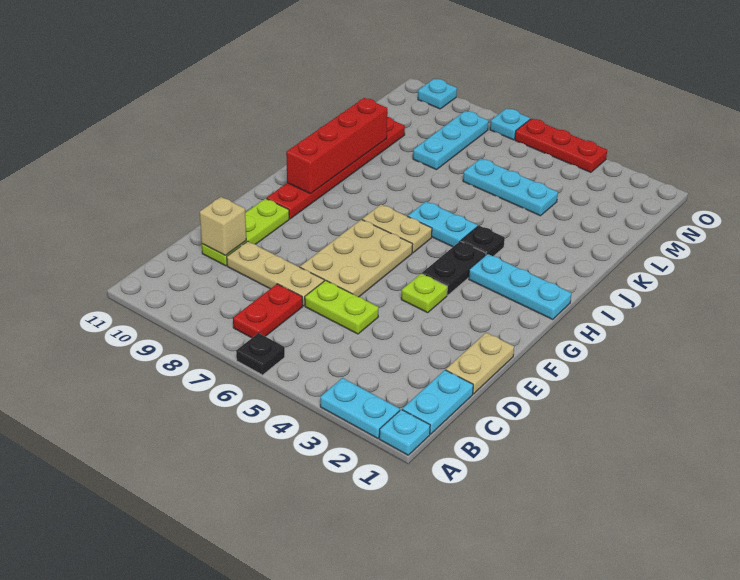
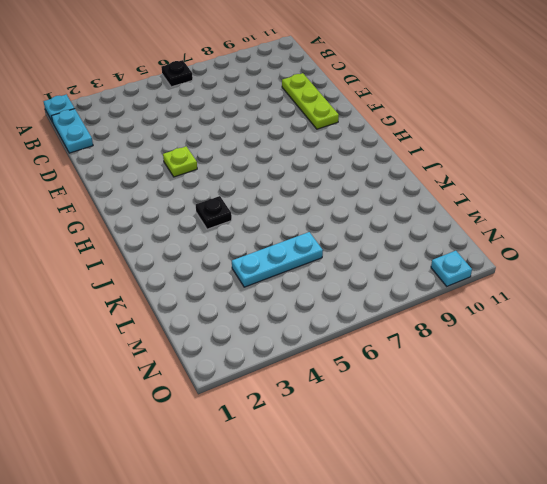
none -> cyan 1x2 plate [320,378,400,439]
none -> red 1x2 plate [233,284,303,338]
none -> tan 1x2 plate [446,333,514,394]

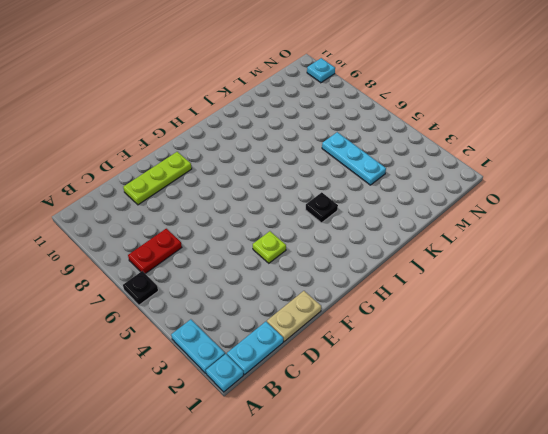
none -> lime 1x2 plate [305,280,379,334]
none -> tan 1x3 plate [227,241,324,306]
none -> tan 2x3 plate [300,219,413,297]

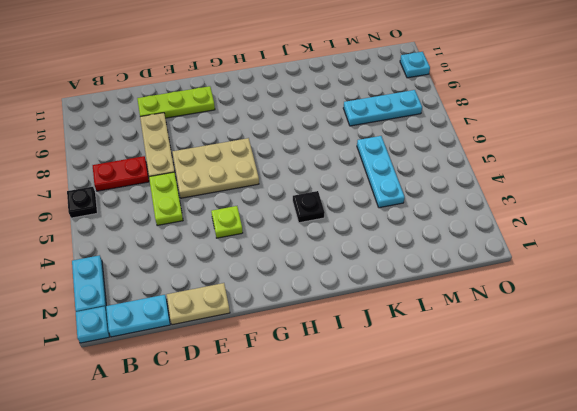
none -> black 1x2 plate [422,241,486,295]
none -> red 1x6 plate [267,117,405,219]
none -> cyan 1x3 plate [469,254,571,319]

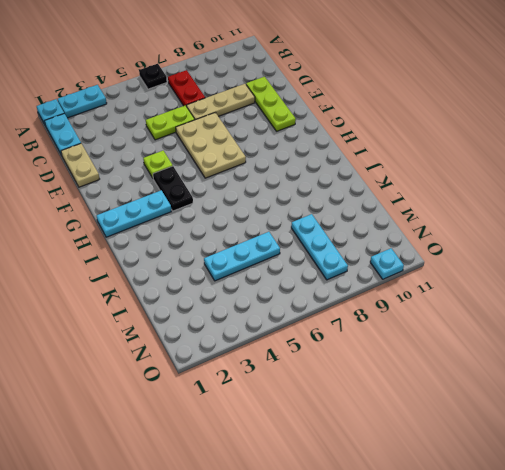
none -> red 1x6 plate [267,117,405,219]
none -> tan 1x2 plate [362,204,432,253]
none -> black 1x1 plate [461,226,505,256]

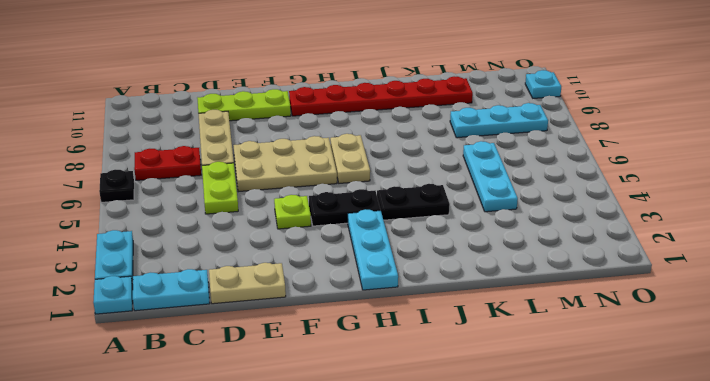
black 1x2 plate [377,184,450,220] -> black 1x1 plate [461,226,505,256]
none -> cyan 1x2 plate [408,201,478,247]
none -> red 1x3 plate [515,119,607,172]
none -> cyan 1x1 plate [490,108,530,140]

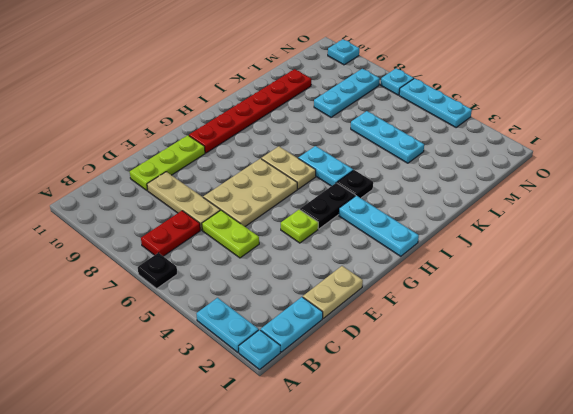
cyan 1x3 plate [399,78,472,128] -> red 1x3 plate [515,119,607,172]
none -> tan 1x1 brick [200,197,246,255]
none -> red 1x4 brick [286,98,387,194]

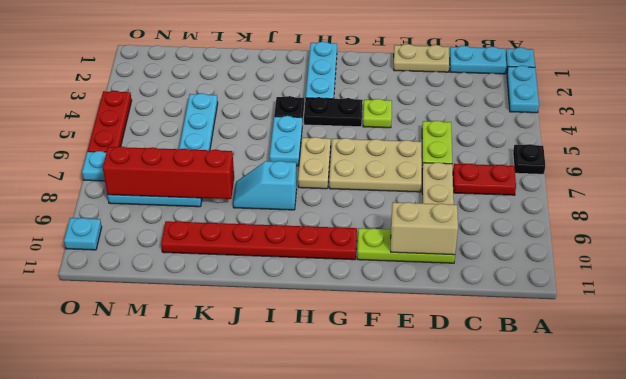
tan 1x2 brick [391,202,458,255] -> tan 1x1 brick [200,197,246,255]
cyan 1x2 slope [233,161,297,210] -> none
red 1x4 brick [103,146,234,199] -> red 1x4 brick moved to [286,98,387,194]

